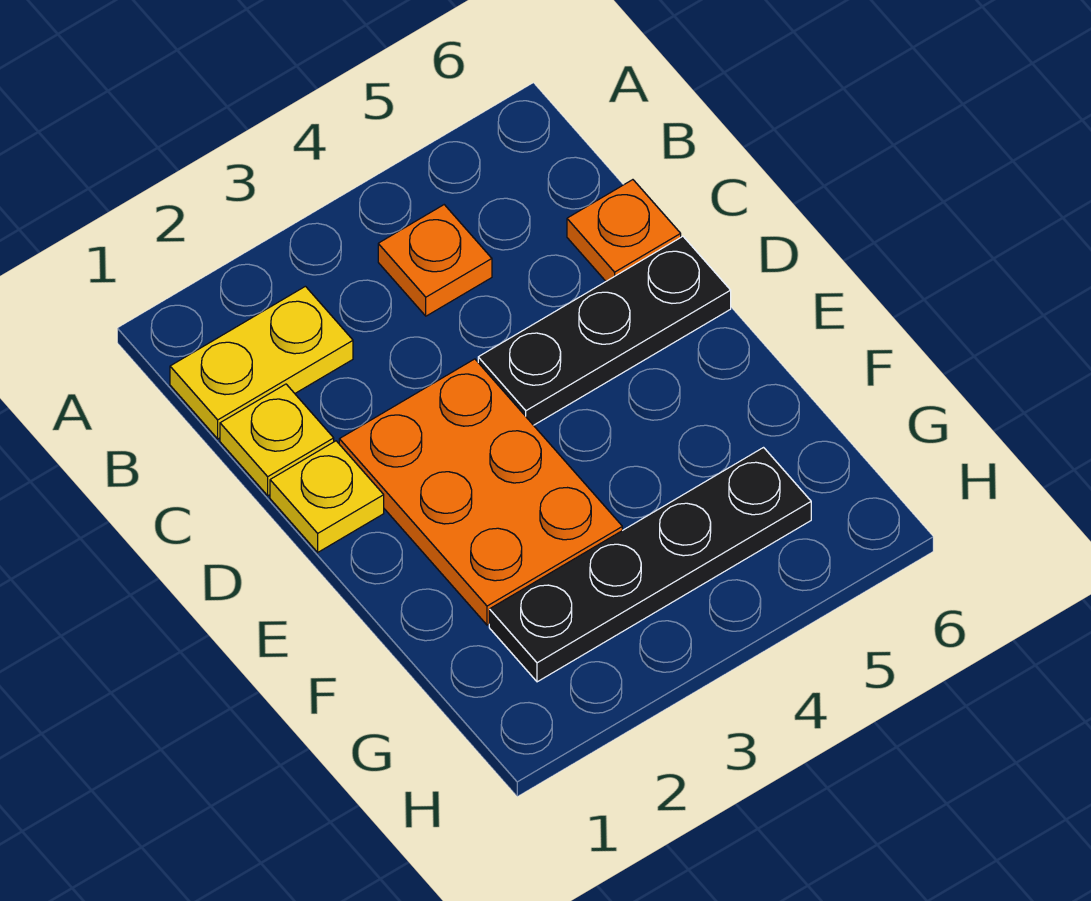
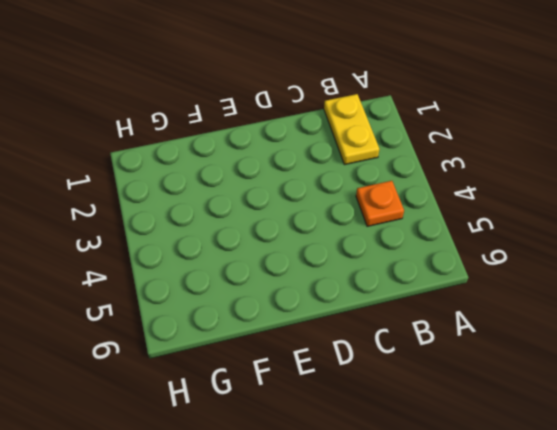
none -> yellow 1x1 plate [220,384,334,496]
none -> orange 1x1 plate [567,180,681,281]

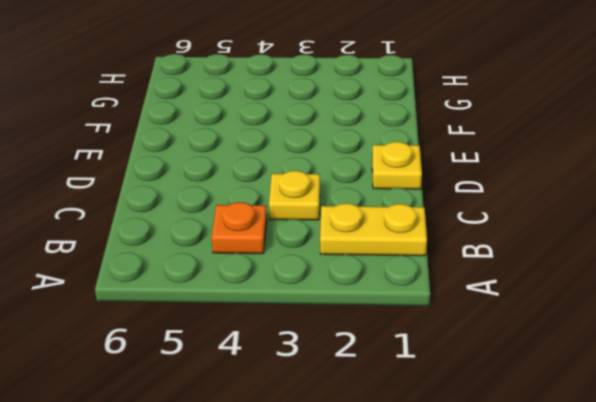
yellow 1x1 plate [269,171,320,220] -> yellow 1x1 plate moved to [220,384,334,496]
none -> orange 1x1 plate [567,180,681,281]
none -> orange 2x3 plate [339,359,622,625]

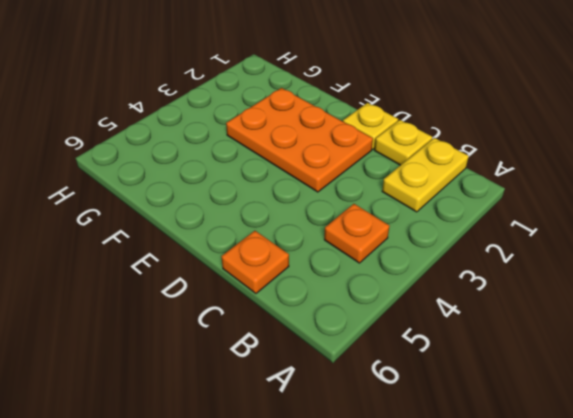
none -> black 1x3 plate [478,236,731,425]
none -> black 1x4 plate [489,448,811,682]

